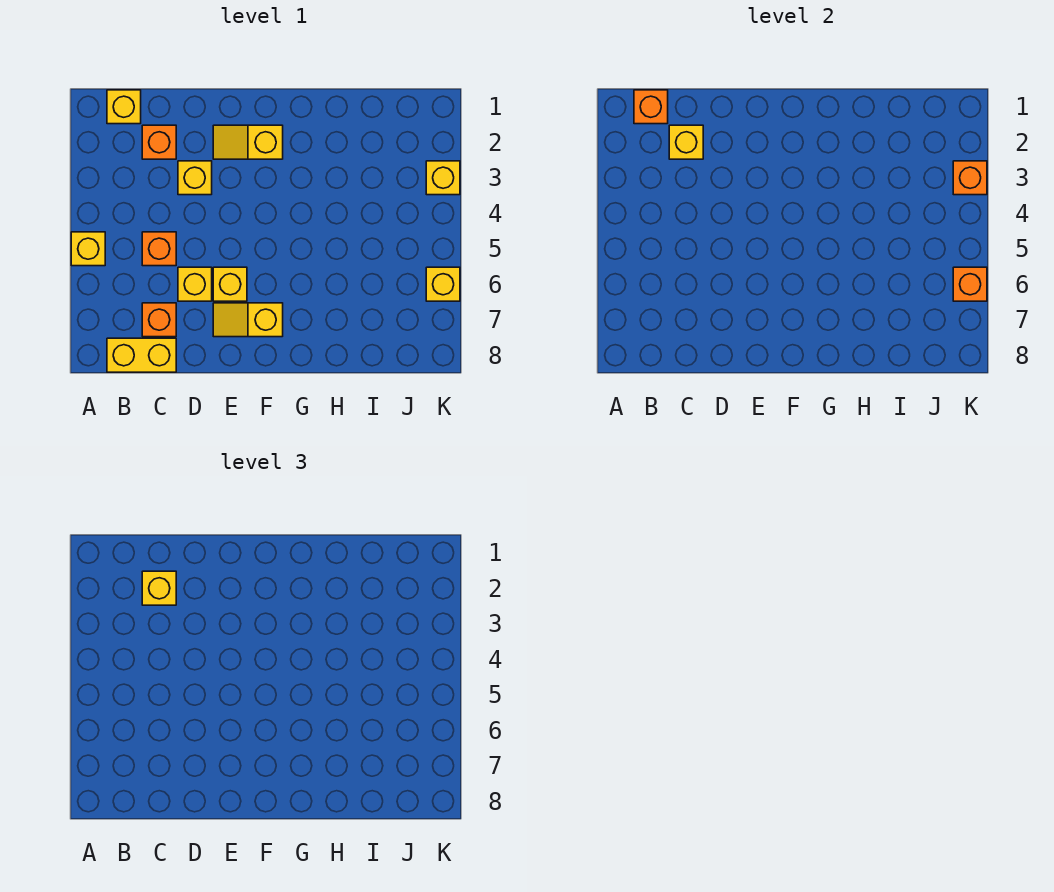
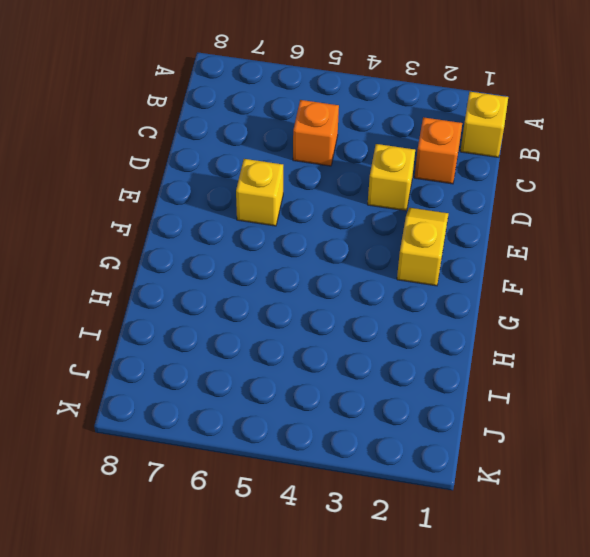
none -> yellow 1x1 brick [71,232,105,266]
none -> yellow 1x2 brick [107,338,176,372]
none -> orange 1x1 brick [142,303,176,337]

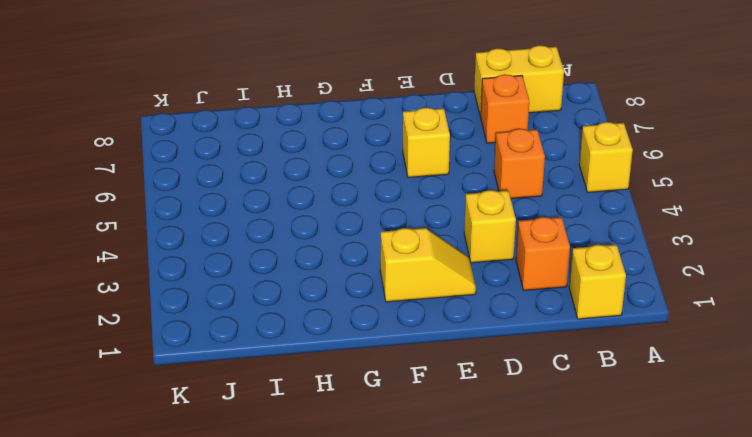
none -> yellow 1x1 brick [178,267,212,301]
none -> yellow 1x2 slope [213,303,283,337]
none -> yellow 1x1 brick [426,161,460,195]

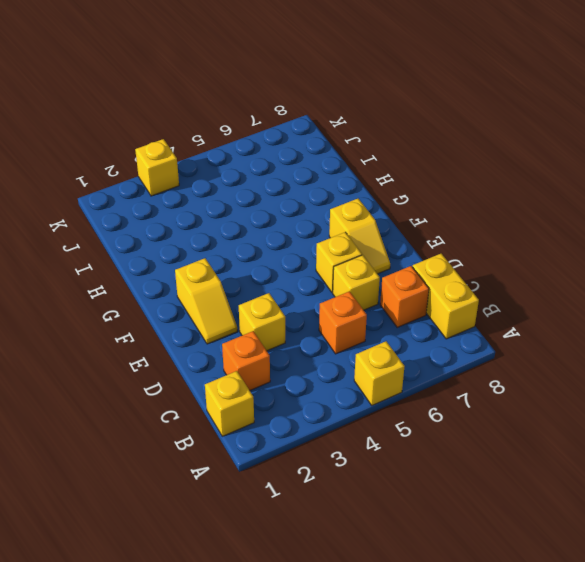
none -> yellow 1x1 brick [426,267,460,301]
none -> orange 1x1 brick [634,90,668,124]
none -> yellow 1x1 brick [669,125,703,159]

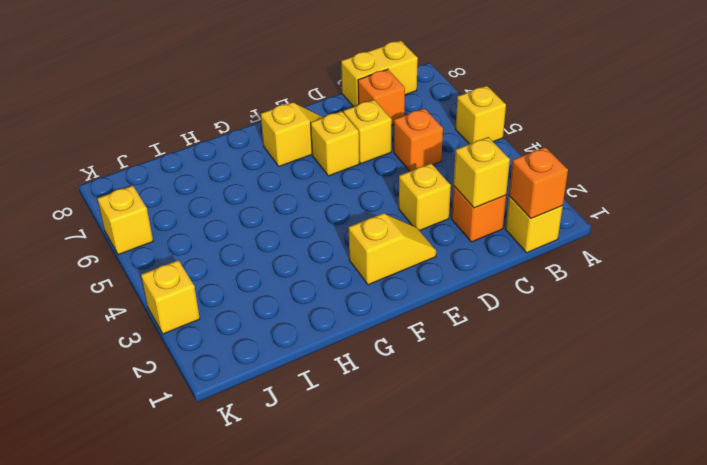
none -> orange 1x1 brick [953,161,987,195]
none -> orange 1x1 brick [953,267,987,301]
none -> yellow 1x1 brick [142,571,176,605]

